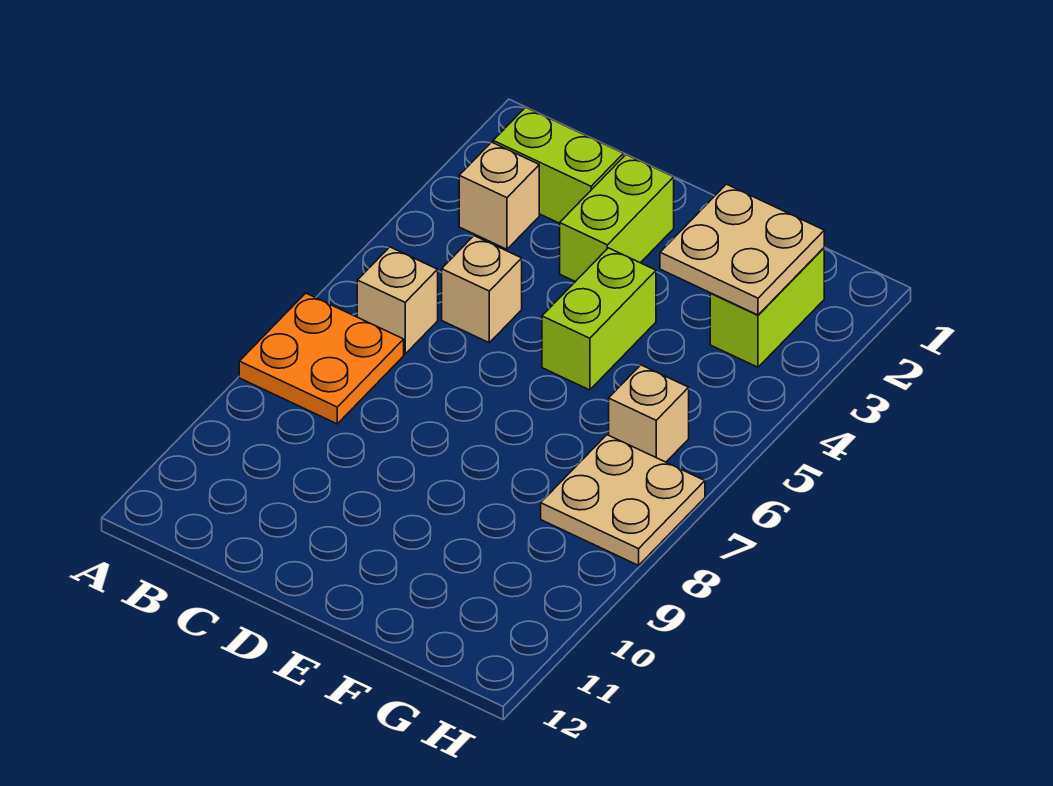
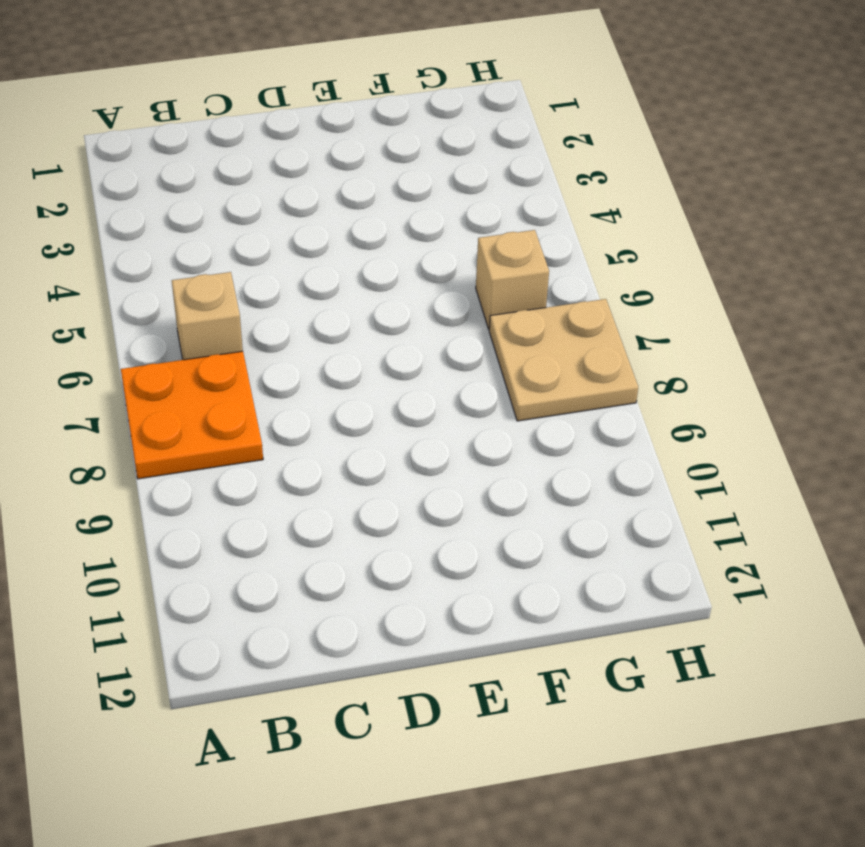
none -> lime 1x2 brick [493,107,624,223]
none -> tan 1x1 brick [459,142,539,249]

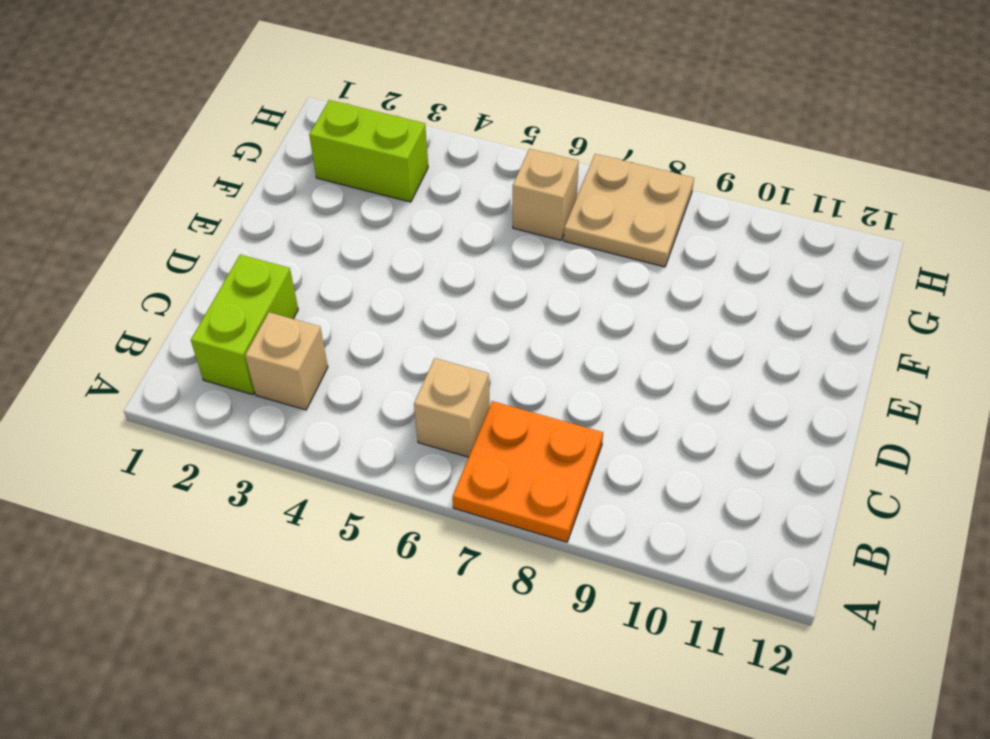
none -> tan 1x1 brick [442,236,522,343]
none -> lime 1x2 brick [560,155,674,282]

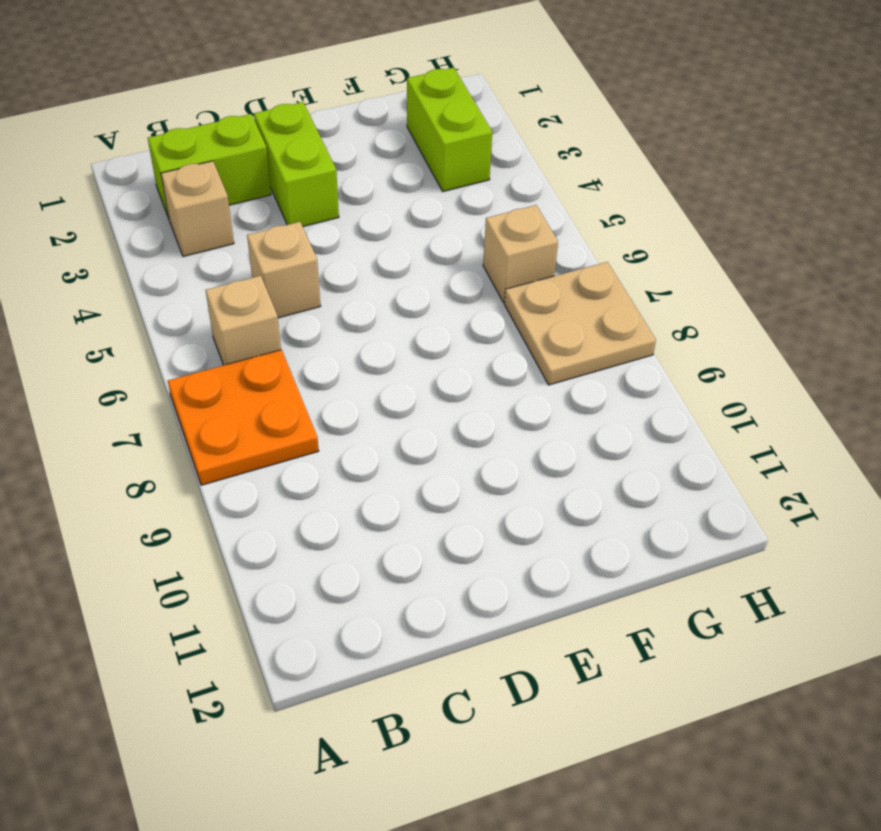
none -> lime 1x2 brick [542,248,656,390]
none -> tan 2x2 plate [660,184,824,315]

